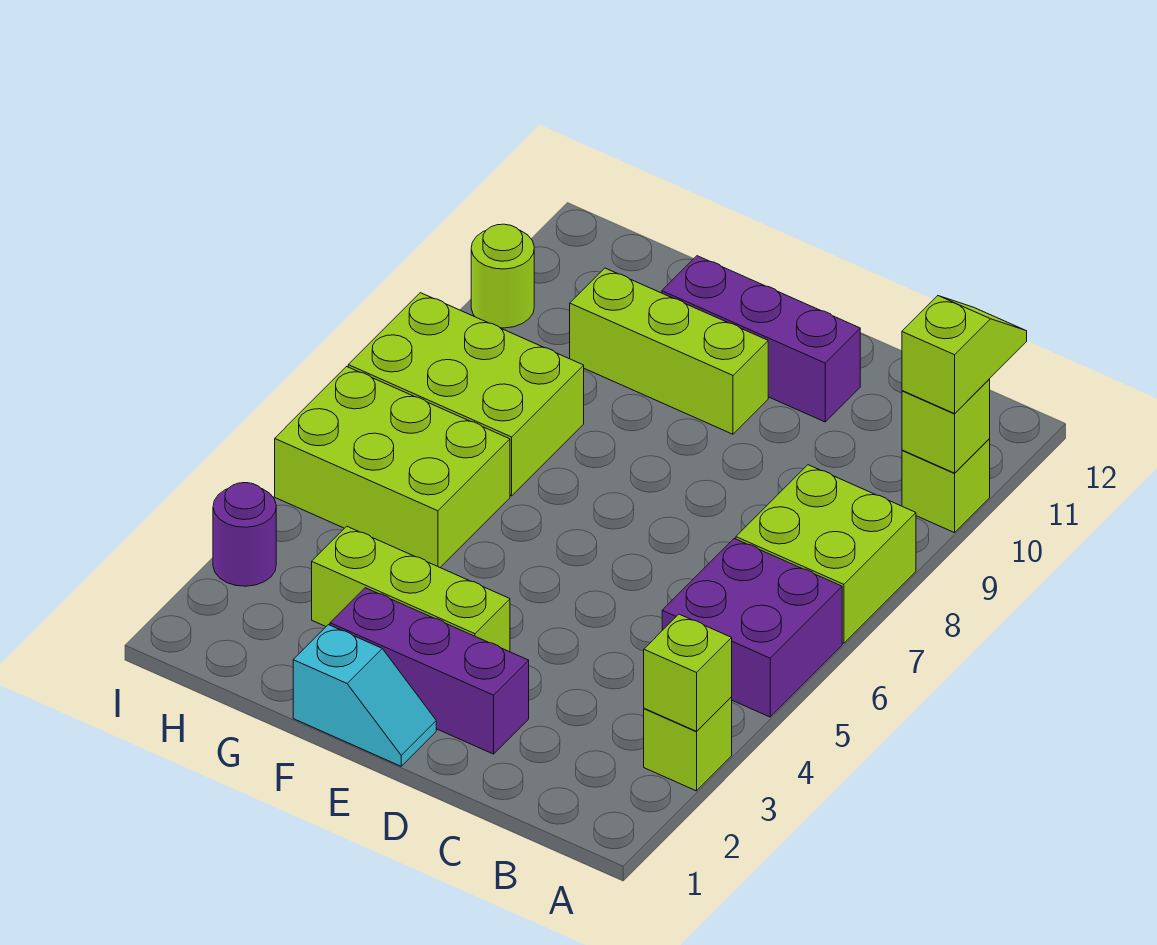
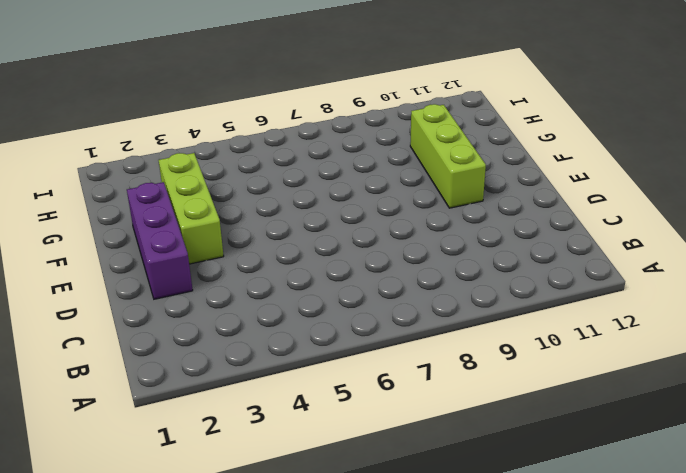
none -> lime 1x1 brick [644,697,732,791]
none -> purple 2x2 brick [662,539,842,717]
none -> lime 2x2 brick [736,465,916,643]

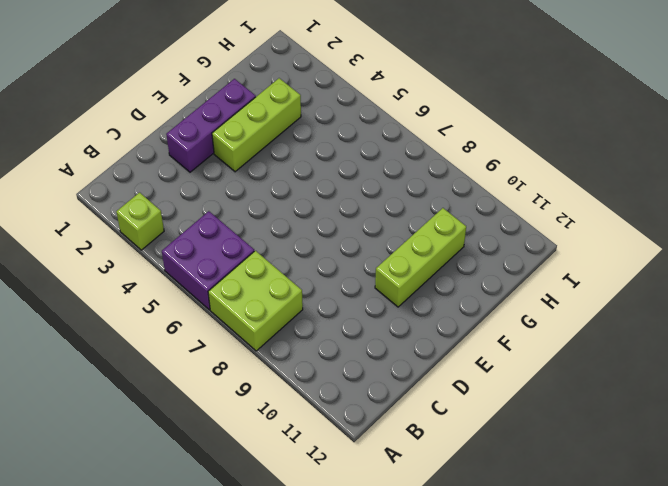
none -> lime 1x1 brick [902,439,990,533]
none -> purple 1x3 brick [662,256,860,422]
none -> cyan 1x2 slope [293,625,436,766]

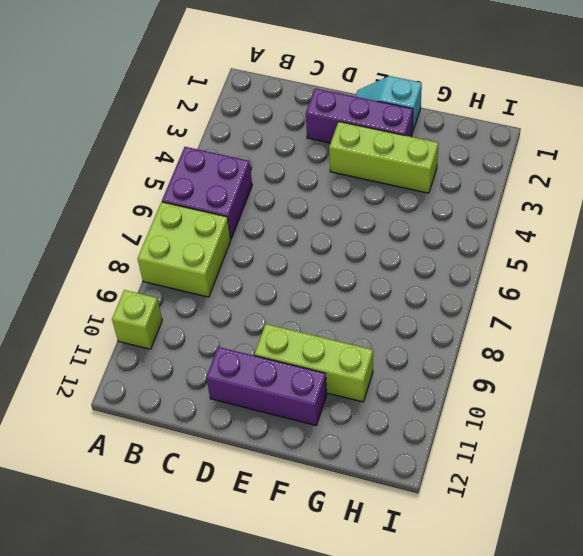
none -> lime 1x1 brick [644,697,732,791]
none -> lime 2x3 brick [275,367,510,567]
none -> lime 2x3 brick [348,293,584,496]

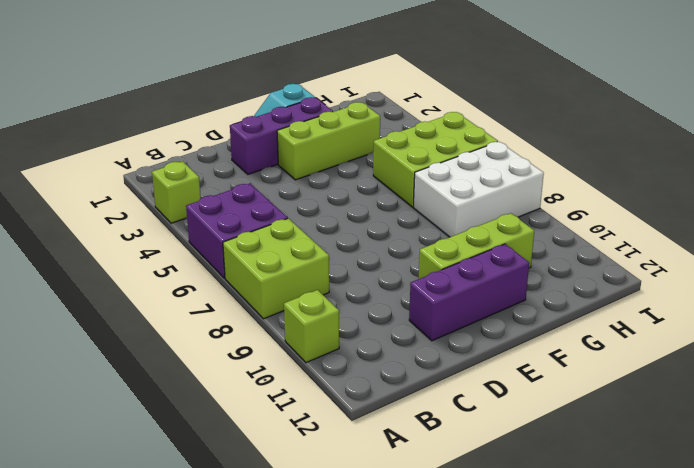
white 2x3 brick [413,142,544,237] -> lime 2x3 brick [348,293,584,496]
none -> purple 1x1 round brick [213,483,276,586]
none -> lime 1x1 round brick [471,224,534,328]
none -> lime 1x1 brick [644,614,732,731]

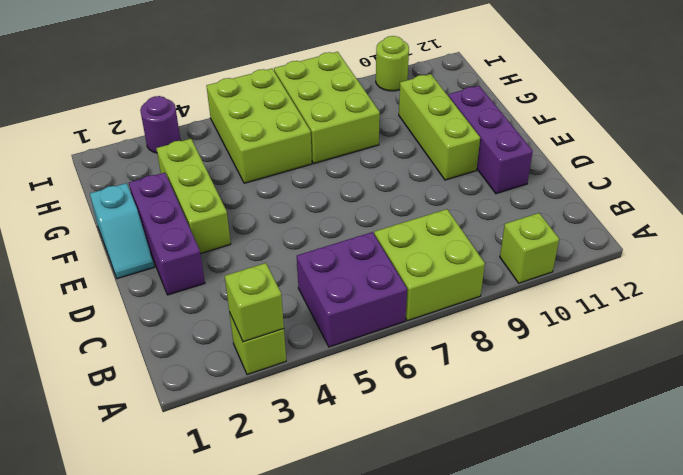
none -> lime 1x1 brick [902,379,990,473]
none -> lime 1x2 slope [902,296,1027,414]

